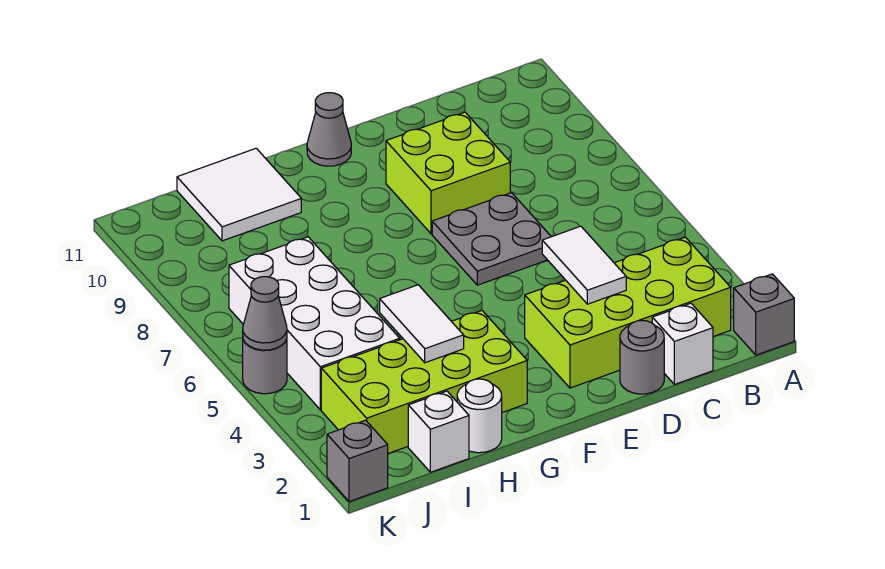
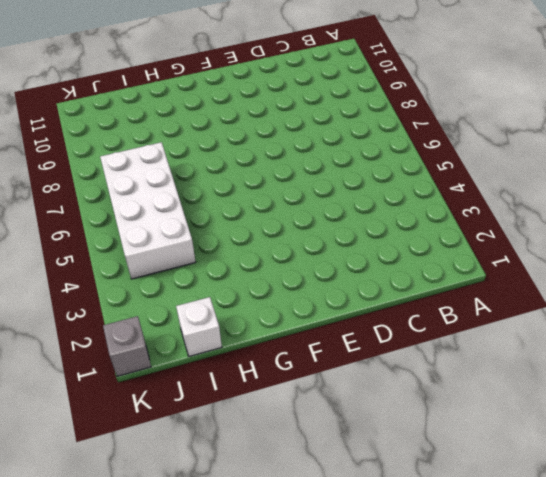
none -> grey 1x1 brick [734,274,794,355]
none -> lime 2x4 brick [525,237,731,388]
none -> white 1x1 brick [652,303,713,384]

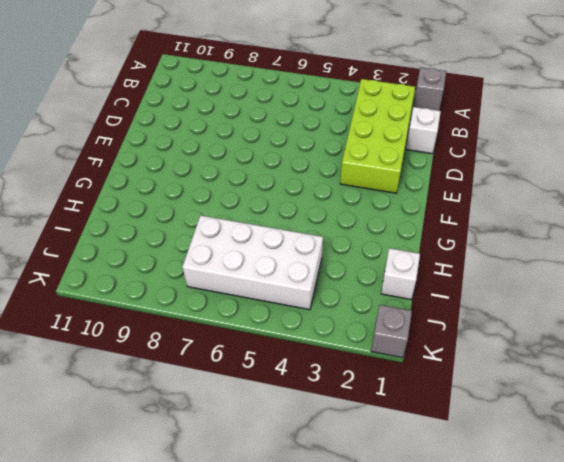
none -> grey 1x1 round brick [620,320,664,394]
none -> grey 2x2 plate [432,193,551,285]
none -> lime 2x2 brick [386,112,510,234]

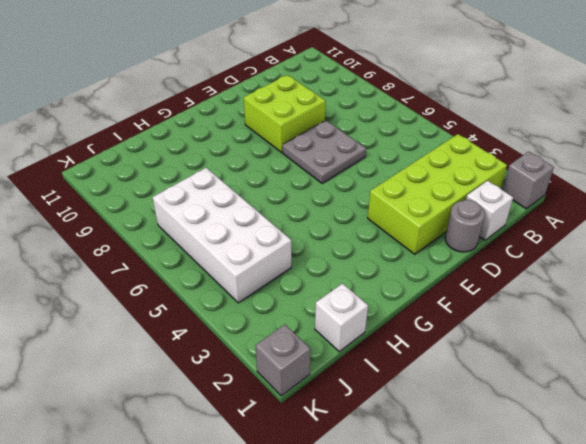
none -> grey 1x1 cone [307,93,351,166]
none -> lime 2x4 brick [321,310,527,453]
none -> white 1x1 round brick [457,379,502,453]

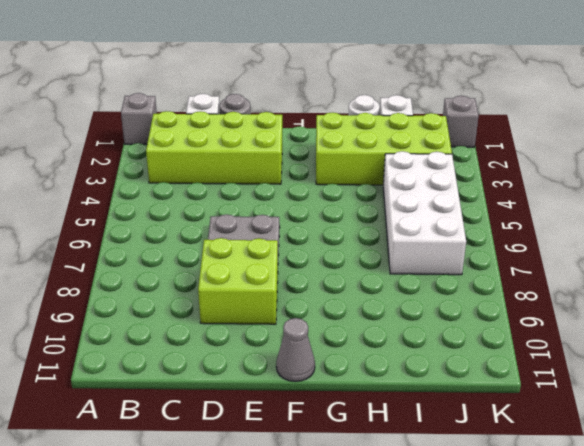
none -> white 2x2 tile [177,148,301,241]
none -> grey 1x1 round brick [243,339,287,394]
none -> white 1x2 tile [542,226,626,304]

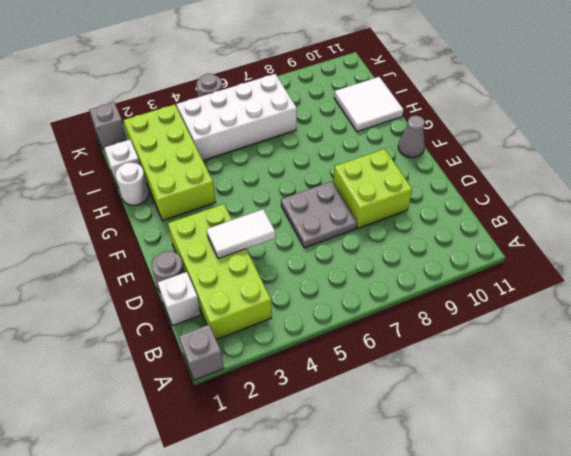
none -> white 1x2 tile [380,285,464,363]
none -> grey 1x1 cone [243,277,287,350]

